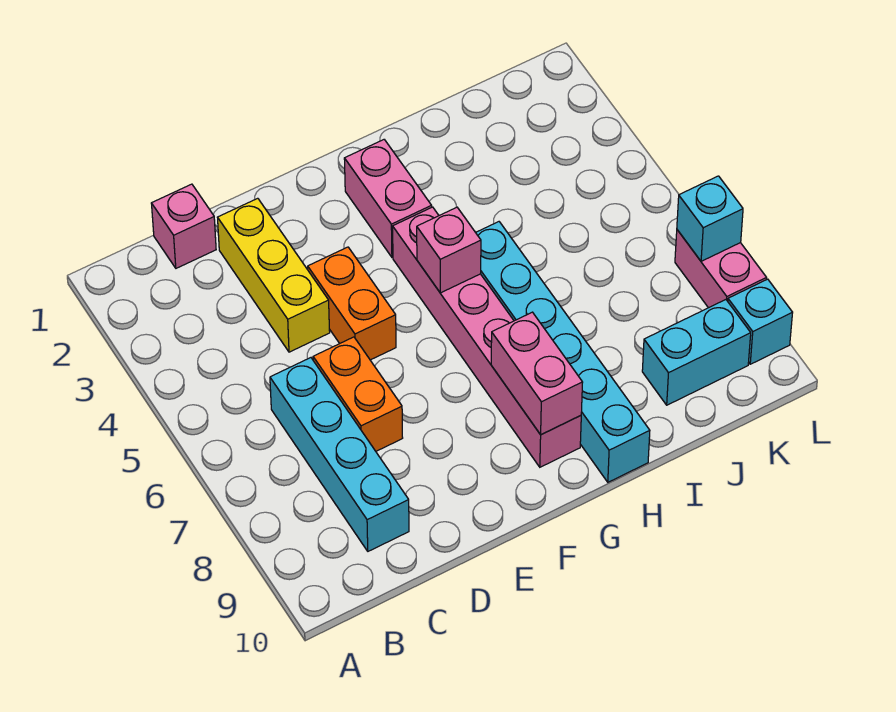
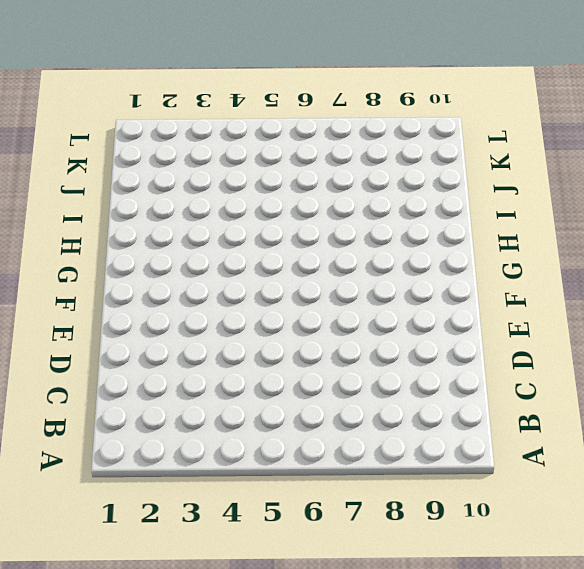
none -> pink 1x1 brick [151,184,216,268]
none -> cyan 1x4 brick [270,358,409,551]
none -> yellow 1x3 brick [218,198,330,352]

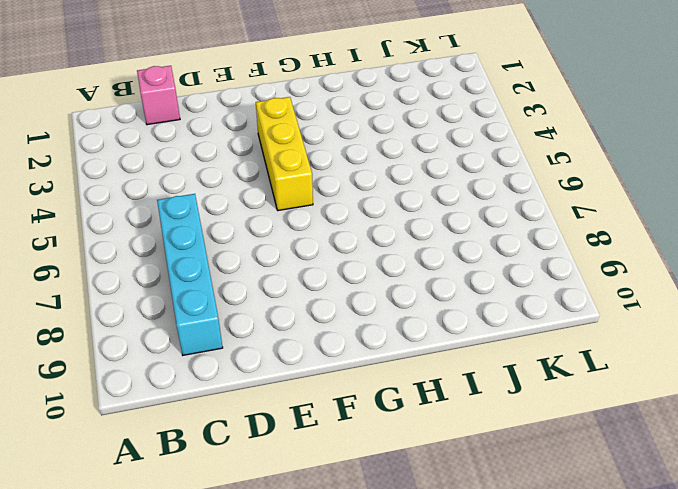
yellow 1x3 brick [256,97,313,211] -> yellow 1x3 brick moved to [218,198,330,352]
none -> orange 1x2 brick [313,337,403,451]
none -> orange 1x2 brick [308,247,396,360]
none -> pink 1x2 brick [344,140,432,257]

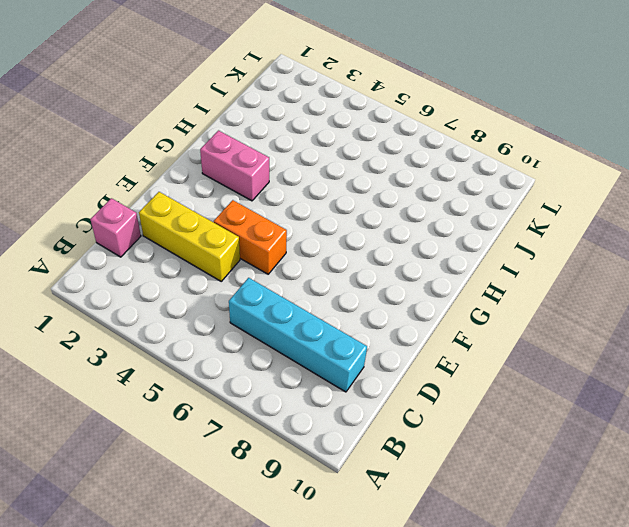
none -> orange 1x2 brick [313,337,403,451]
none -> pink 1x6 brick [393,207,581,467]
none -> cyan 1x6 brick [476,222,650,482]

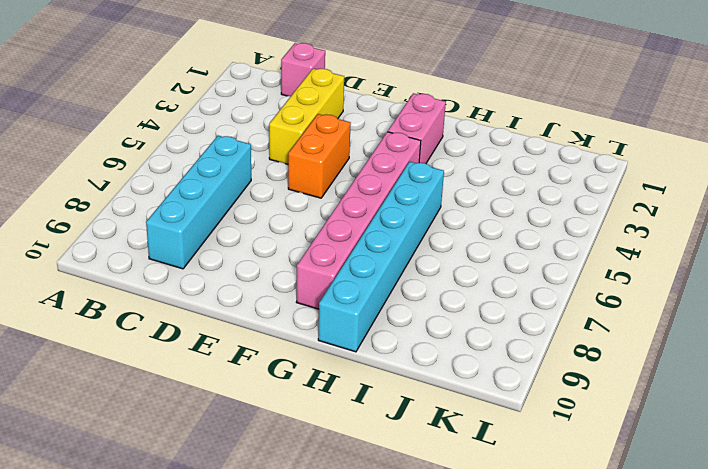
none -> orange 1x2 brick [313,337,403,451]
none -> cyan 1x2 brick [642,300,751,405]
none -> pink 1x2 brick [675,230,766,308]

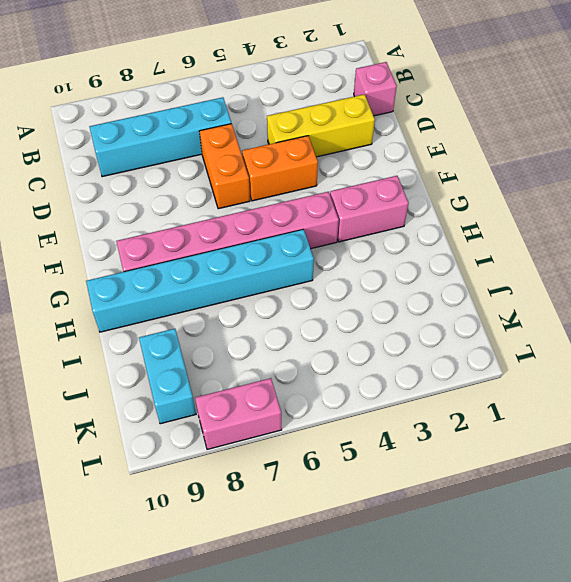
orange 1x2 brick [200,124,250,209] -> orange 1x2 brick turned to [313,337,403,451]
none -> cyan 1x1 brick [728,279,793,364]
none -> pink 1x1 brick [417,207,481,293]
none -> pink 1x2 brick [491,312,583,435]

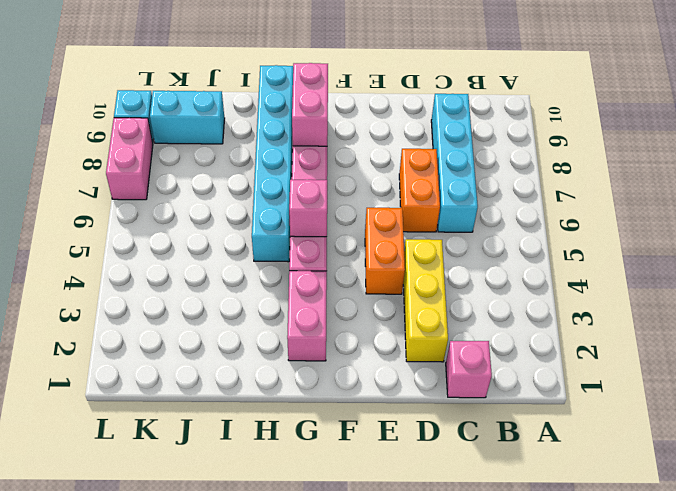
none -> cyan 1x1 brick [677,176,743,261]

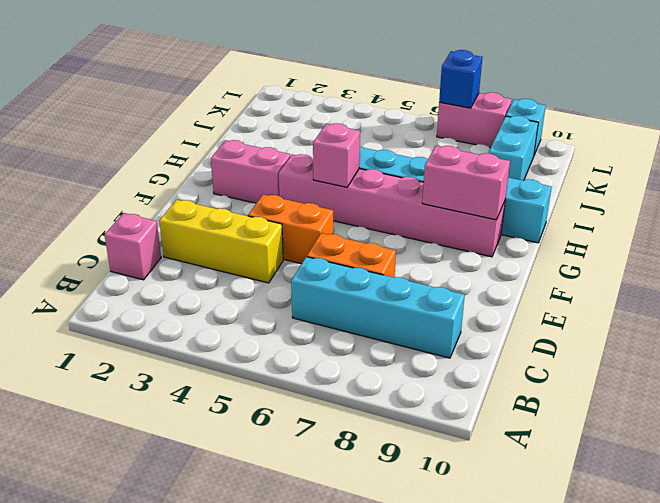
blue 1x1 brick [439,50,482,108] -> cyan 1x1 brick [677,176,743,261]

